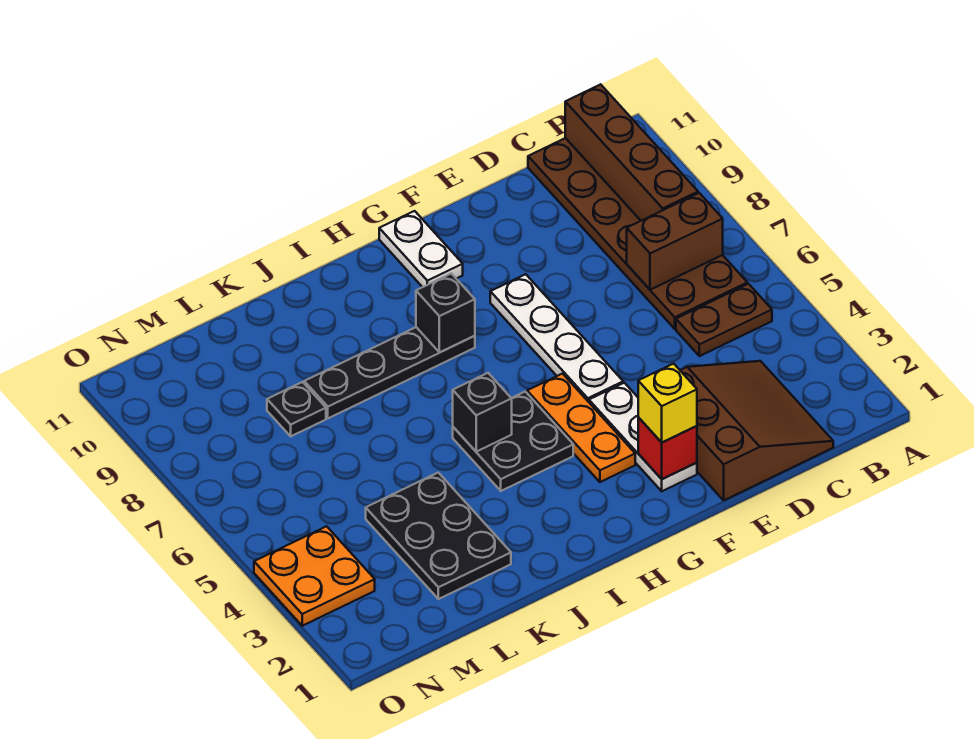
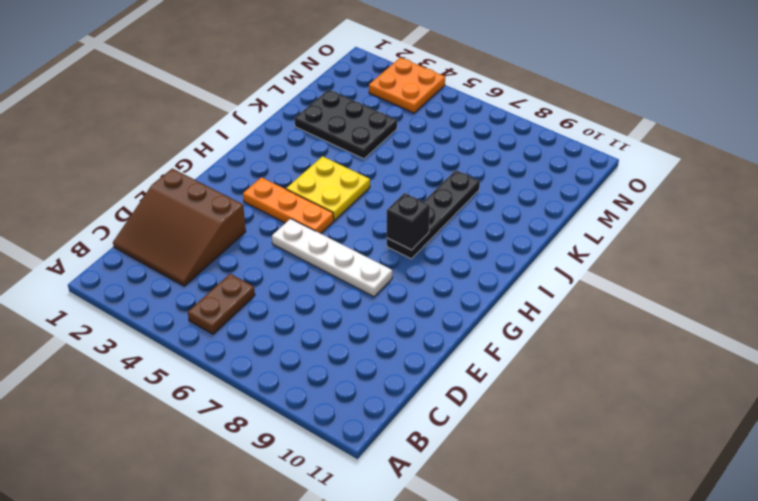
yellow 2x2 plate [286,156,370,221] -> black 2x2 plate [453,392,573,491]
none -> brown 2x6 plate [528,138,747,329]
none -> white 1x3 plate [589,383,697,491]
none -> white 1x2 plate [379,211,463,287]

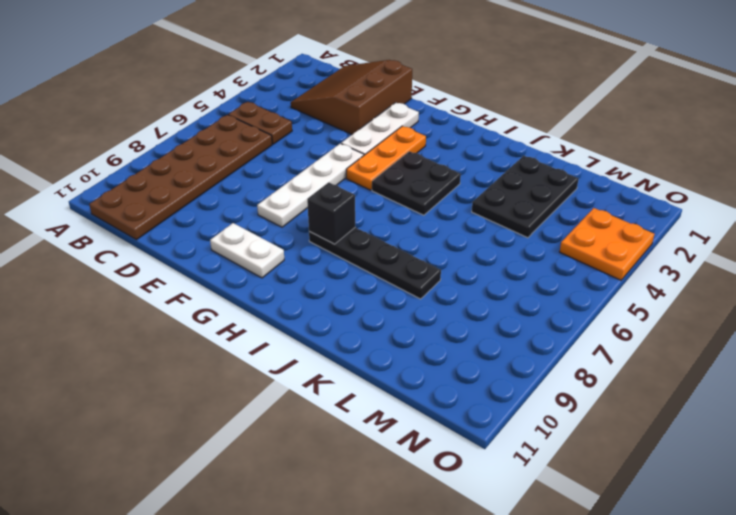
white 1x2 plate [210,223,284,278] -> white 1x2 plate turned to [379,211,463,287]
none -> black 1x1 plate [267,382,326,436]
none -> brown 1x2 brick [627,193,723,290]
none -> brown 1x4 brick [565,84,698,221]

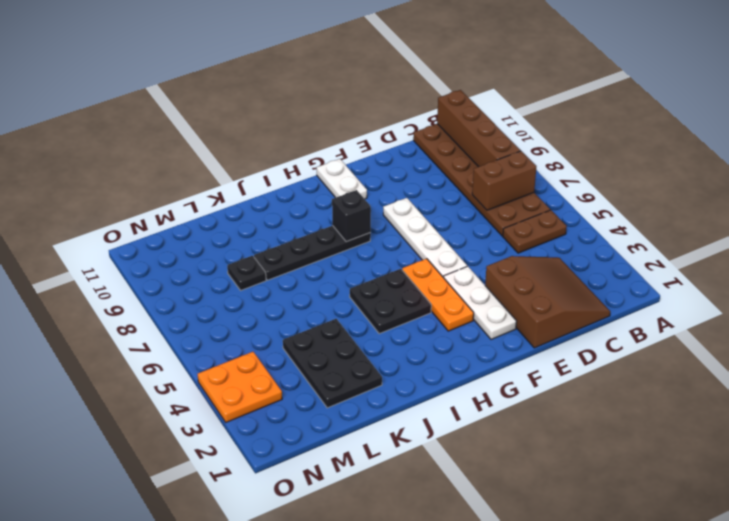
none -> red 1x1 brick [638,417,697,479]
none -> black 1x1 brick [453,373,512,452]
none -> yellow 1x1 brick [638,364,697,442]

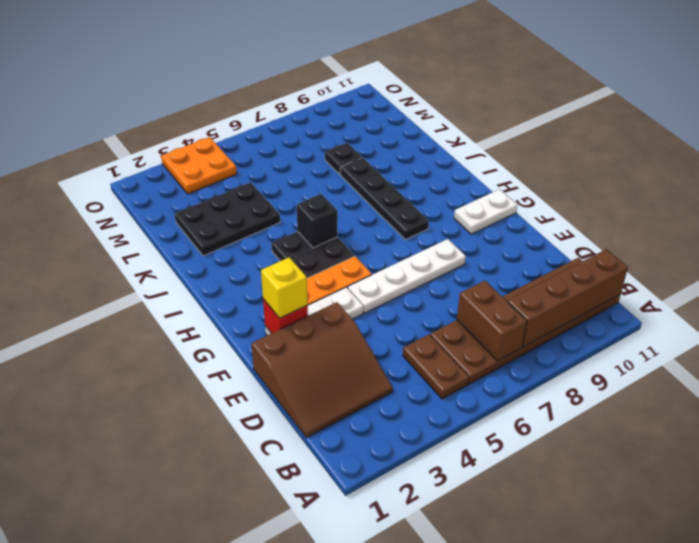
none -> black 1x1 brick [416,273,475,352]

